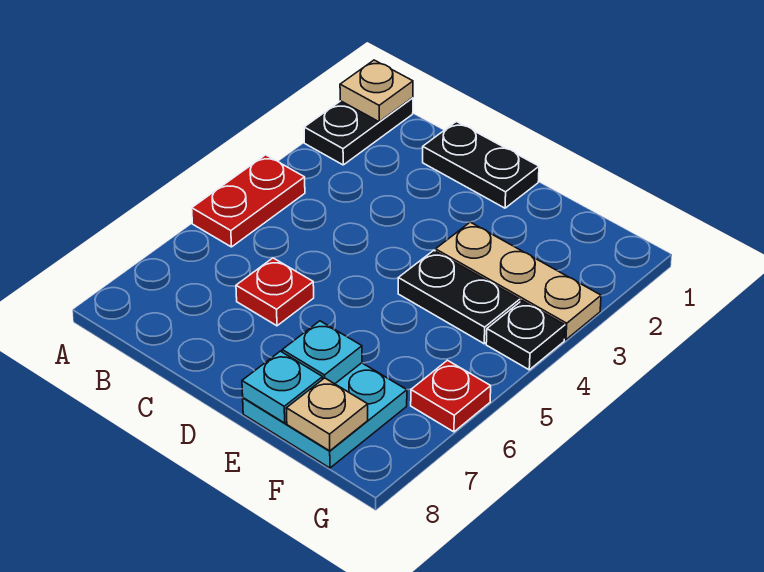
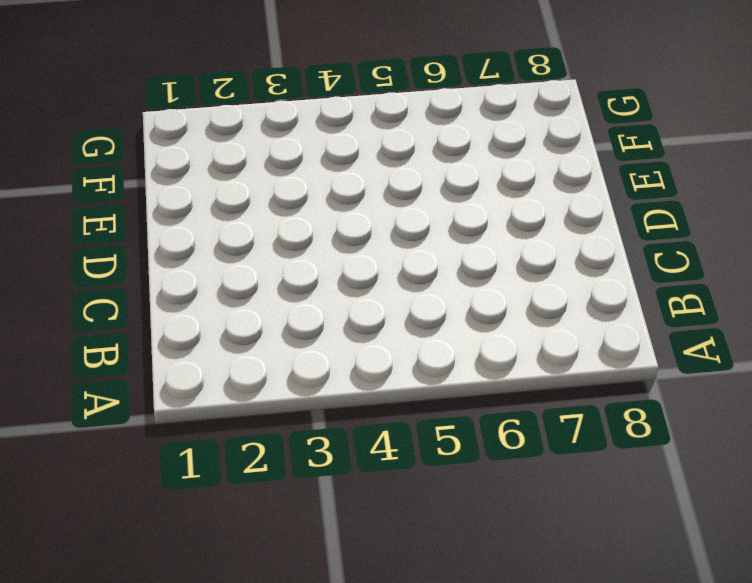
none -> black 1x2 plate [304,98,413,165]
none -> red 1x2 plate [192,155,305,247]
none -> black 1x2 plate [423,122,539,208]

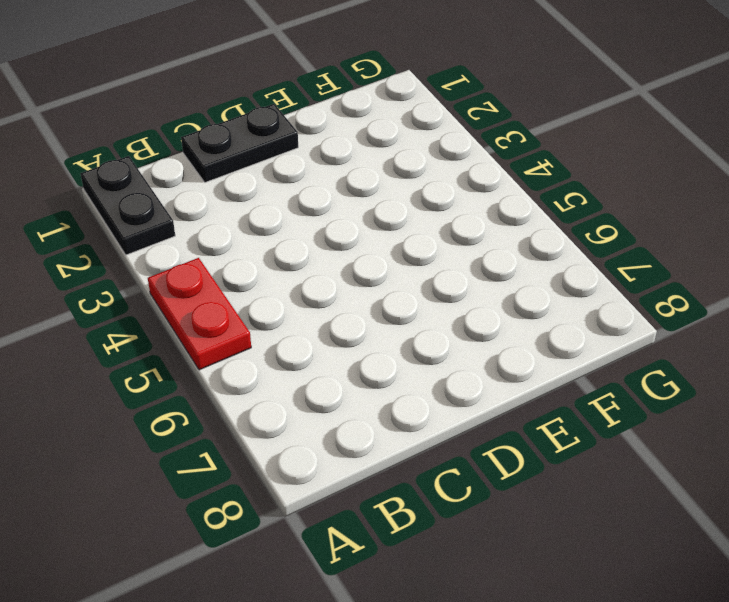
none -> red 1x1 plate [236,258,314,326]
none -> tan 1x3 plate [435,222,601,340]
none -> black 1x2 plate [398,250,520,344]

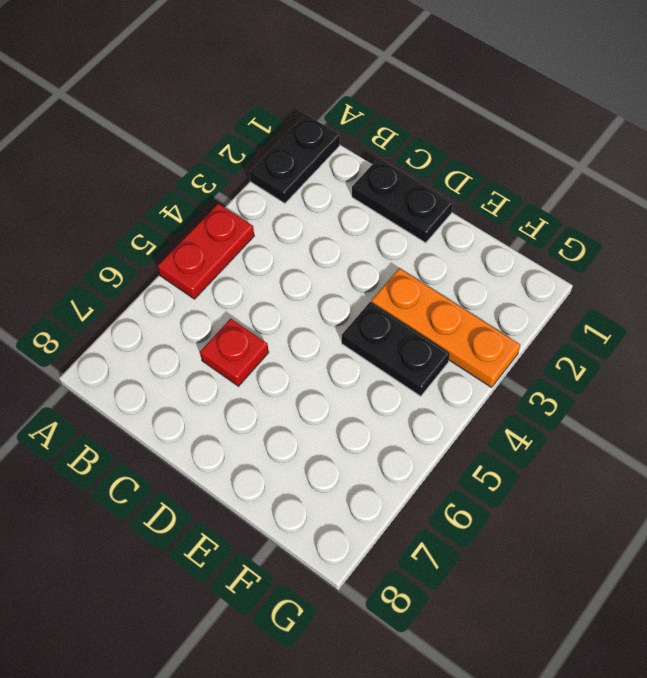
orange 1x3 plate [372,268,520,387] -> tan 1x3 plate [435,222,601,340]
none -> cyan 2x2 plate [243,363,407,468]
none -> black 1x1 plate [486,301,565,370]
none -> red 1x1 plate [411,360,491,432]

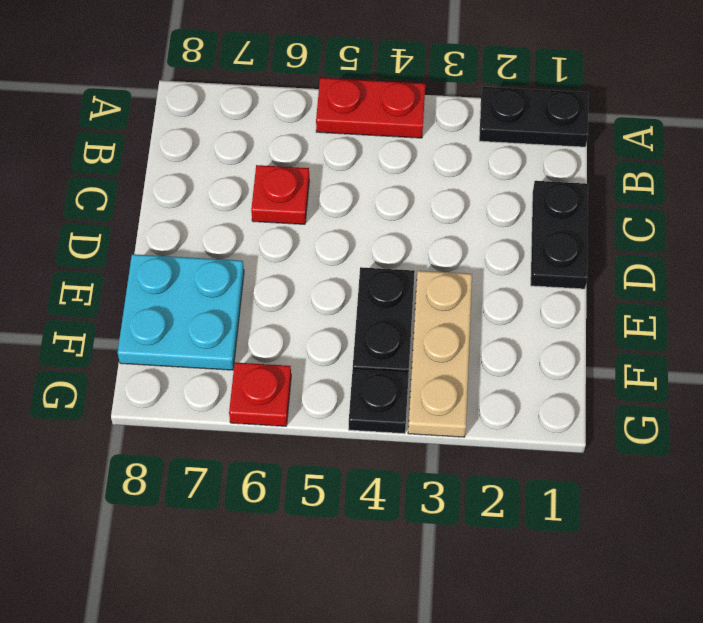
none -> tan 1x1 plate [340,60,413,122]
none -> cyan 1x1 plate [282,321,362,384]
none -> cyan 1x1 plate [242,351,323,423]

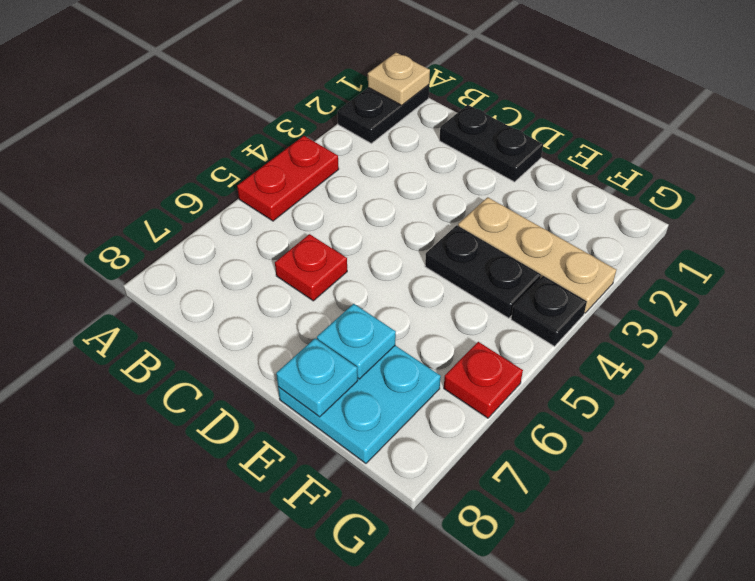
none -> tan 1x1 plate [286,378,368,451]

